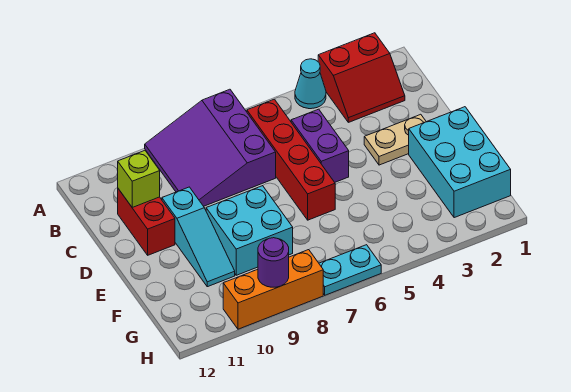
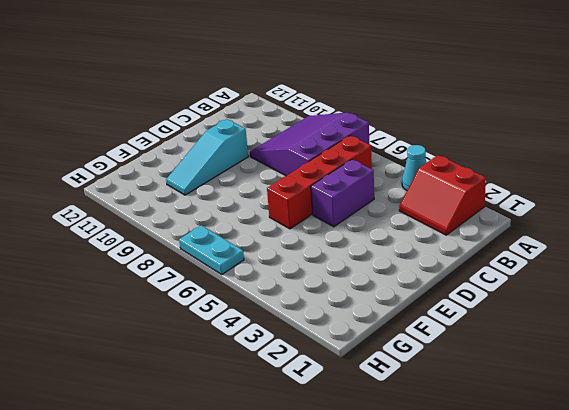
none -> red 1x2 brick [118,189,175,255]
none -> tan 1x2 plate [364,114,426,165]
none -> cyan 2x3 brick [409,107,511,218]

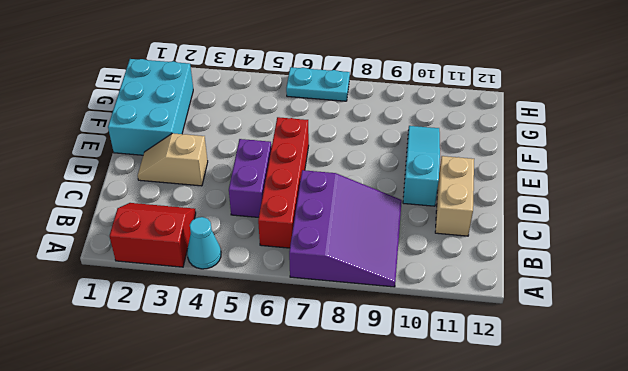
tan 1x2 brick [435,156,474,236] -> red 1x2 brick [118,189,175,255]
tan 1x2 slope [138,133,208,186] -> tan 1x2 plate [364,114,426,165]
none -> cyan 2x2 brick [206,186,293,275]
none -> orange 1x3 brick [223,250,323,329]
none -> lime 1x1 brick [118,151,160,207]

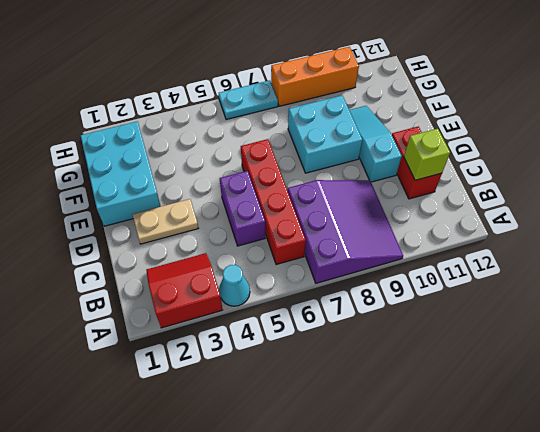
none -> purple 1x1 round brick [258,238,289,287]

